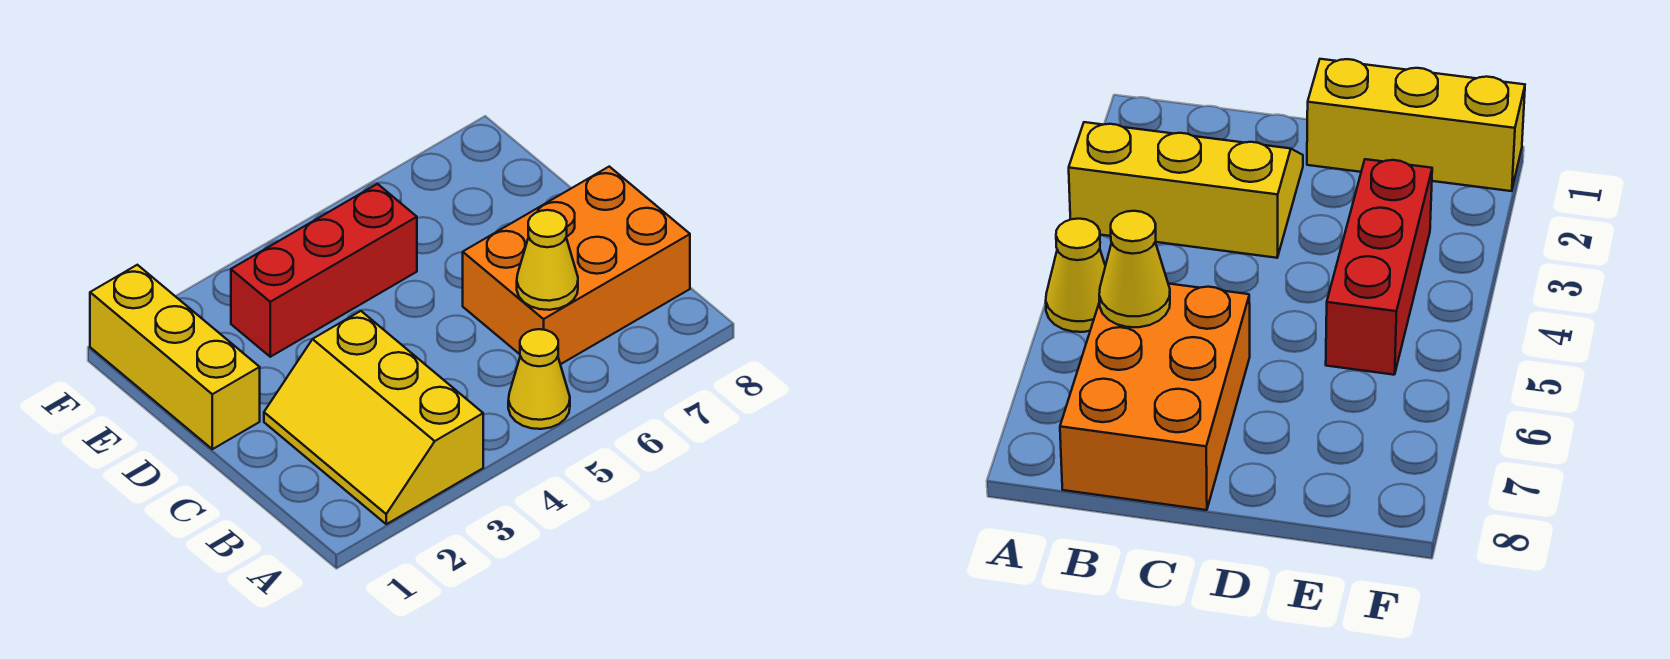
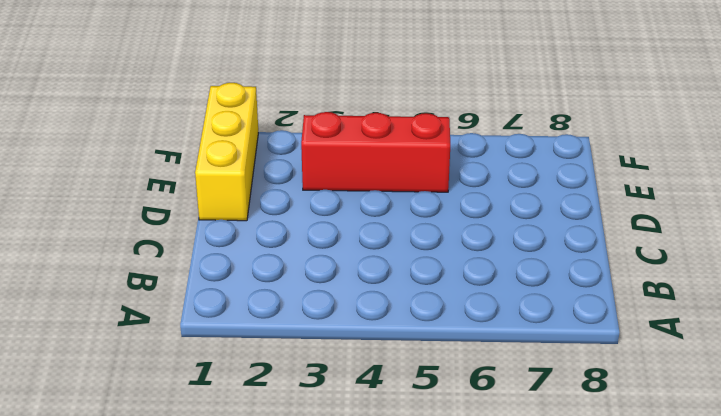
none -> yellow 2x3 slope [264,311,483,524]
none -> yellow 1x1 cone [508,329,570,429]

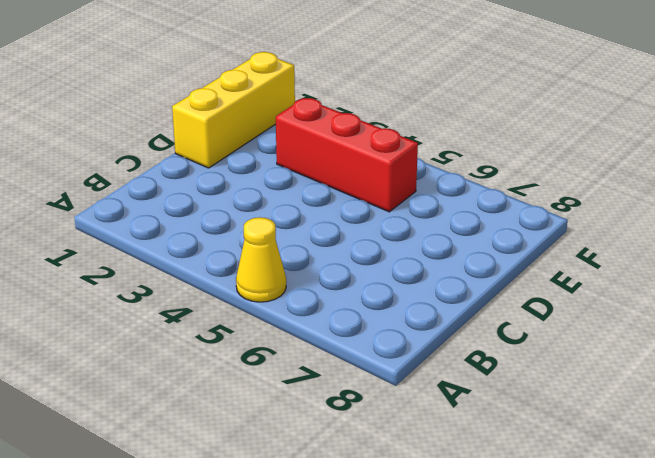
none -> yellow 2x3 slope [264,311,483,524]
none -> orange 2x3 brick [463,167,690,364]

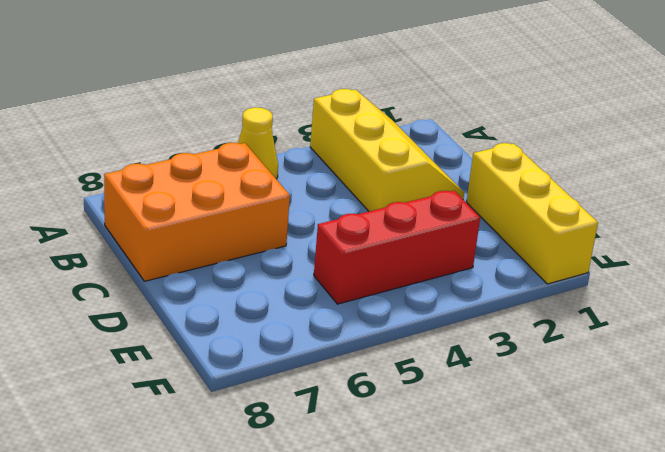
none -> yellow 1x1 cone [517,210,578,310]

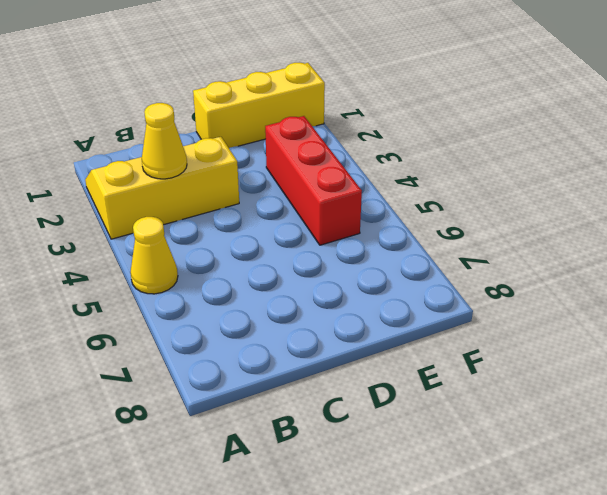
yellow 1x1 cone [142,103,187,179] -> yellow 1x1 cone moved to [517,210,578,310]
none -> orange 2x3 brick [463,167,690,364]

